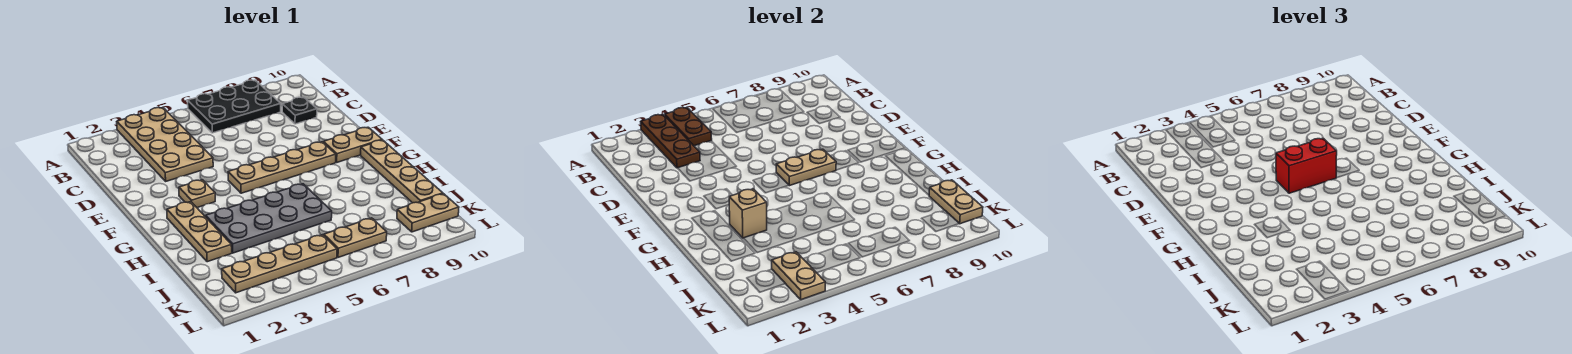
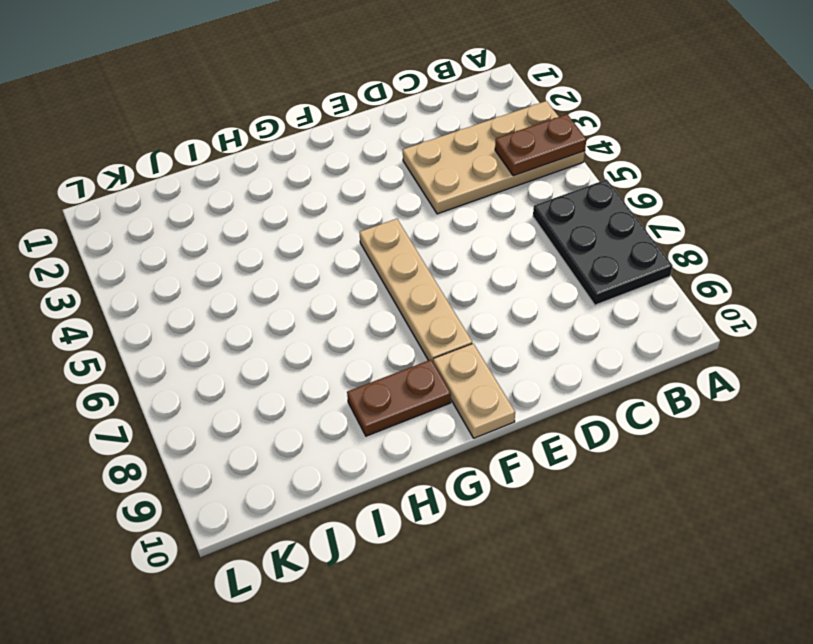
brown 1x2 plate [347,360,451,436] -> none
none -> black 1x1 plate [282,97,317,124]
none -> tan 1x1 plate [179,180,215,208]
none -> tan 1x3 plate [167,202,232,262]

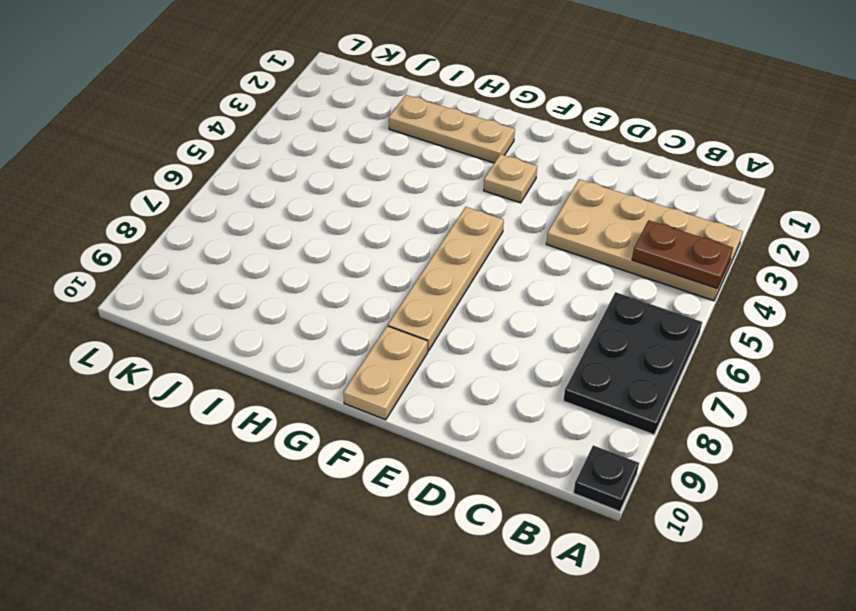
black 1x1 plate [574,445,639,511] -> black 1x1 plate moved to [282,97,317,124]
none -> tan 1x4 plate [361,140,443,203]
none -> grey 2x4 plate [206,184,332,253]
none -> tan 1x4 plate [222,235,337,293]

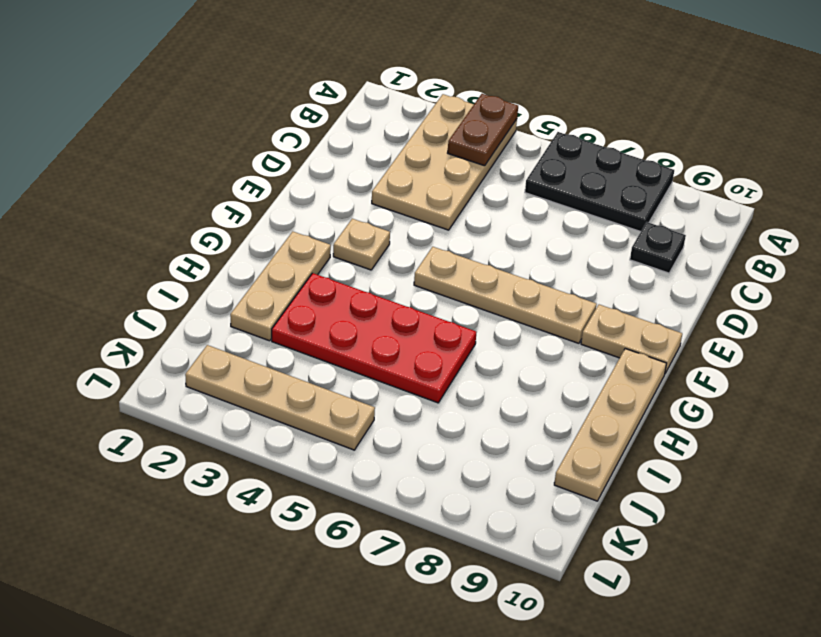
red 2x4 plate [272,273,477,403] -> grey 2x4 plate [206,184,332,253]
none -> tan 1x2 plate [324,218,387,257]
none -> tan 1x2 plate [397,194,459,232]
none -> brown 1x3 plate [641,115,700,168]

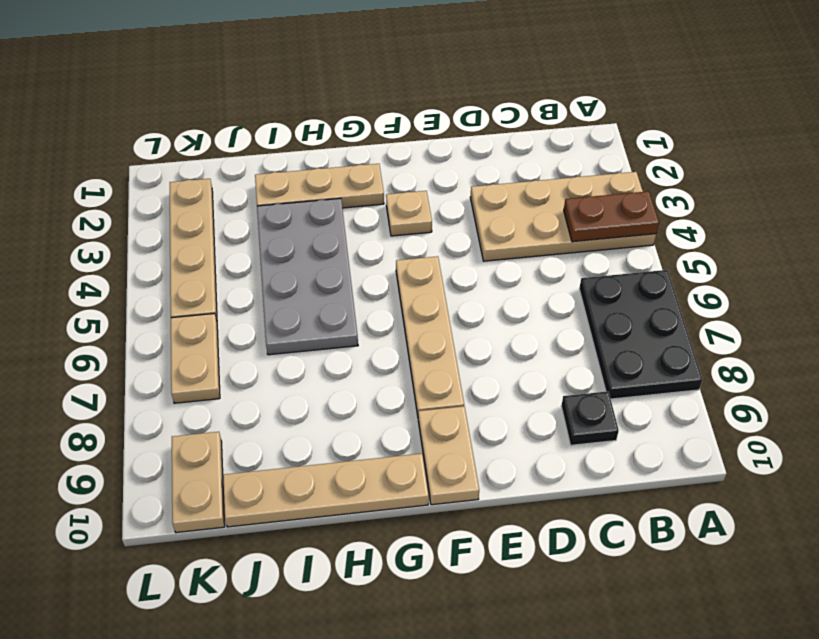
none -> brown 1x3 plate [641,115,700,168]
none -> tan 1x2 plate [776,149,836,186]
none -> tan 1x1 brick [729,189,767,238]

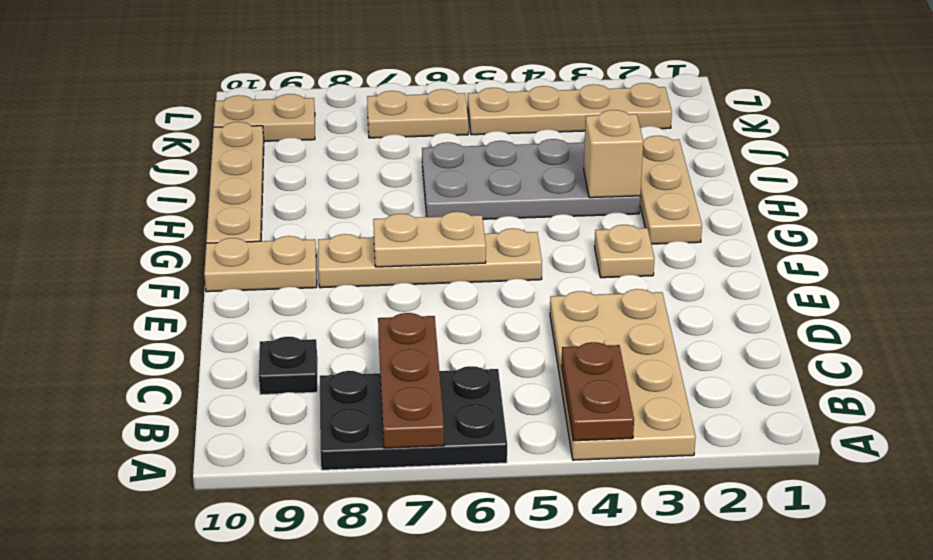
brown 1x3 plate [378,313,444,448] -> brown 1x3 plate moved to [641,115,700,168]
none -> tan 1x2 plate [929,180,983,224]
none -> tan 1x2 plate [772,252,825,300]
none -> red 1x2 brick [1276,138,1337,193]

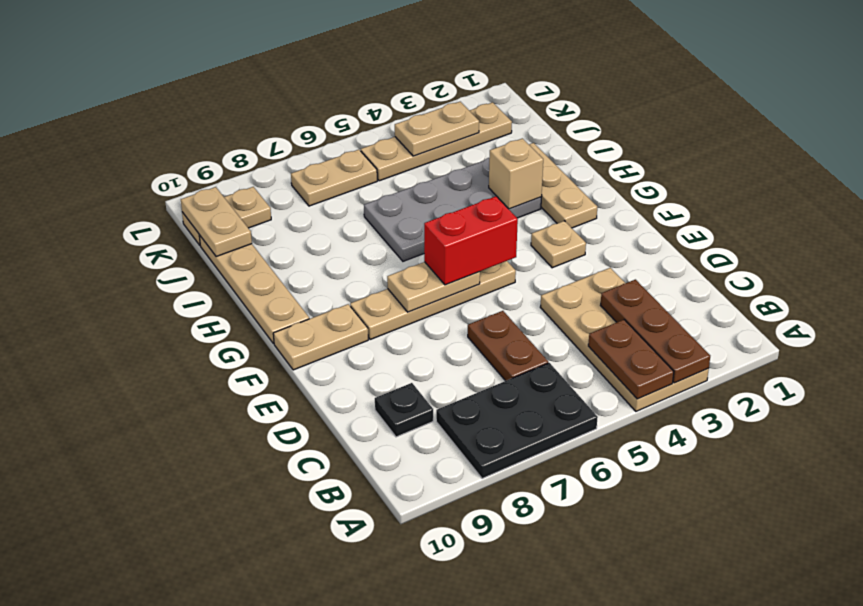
brown 1x2 plate [468,311,548,381] -> none
tan 1x2 plate [395,102,479,156] -> tan 1x2 plate turned to [772,252,825,300]

